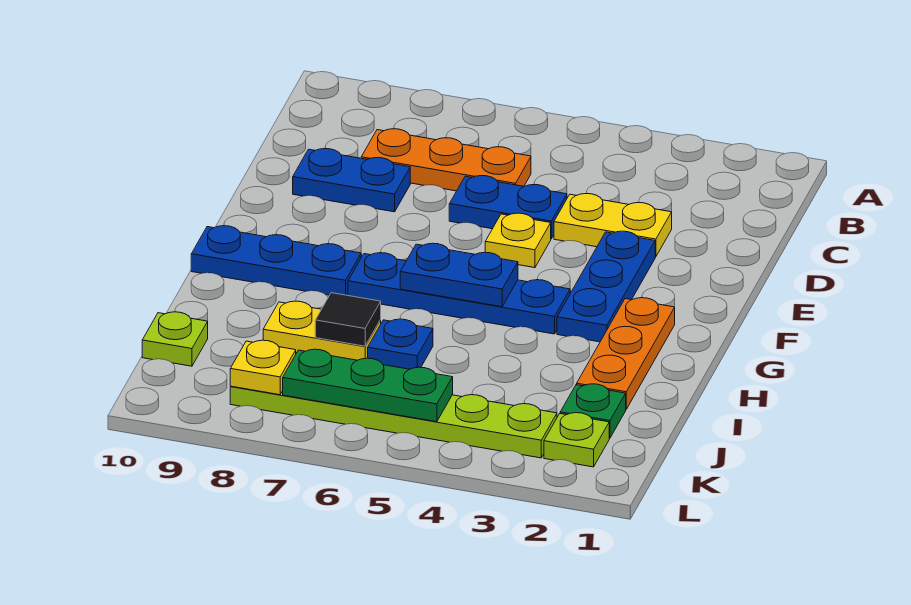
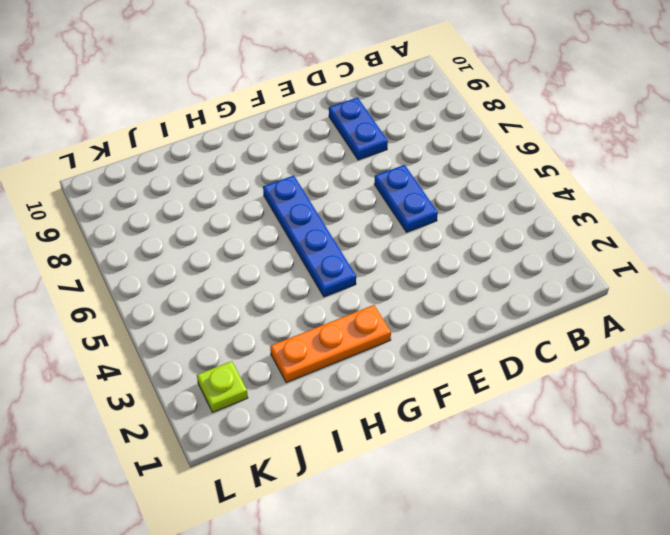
none -> orange 1x3 plate [361,129,531,191]
none -> yellow 1x2 plate [554,194,672,257]
none -> blue 1x3 plate [557,231,655,342]

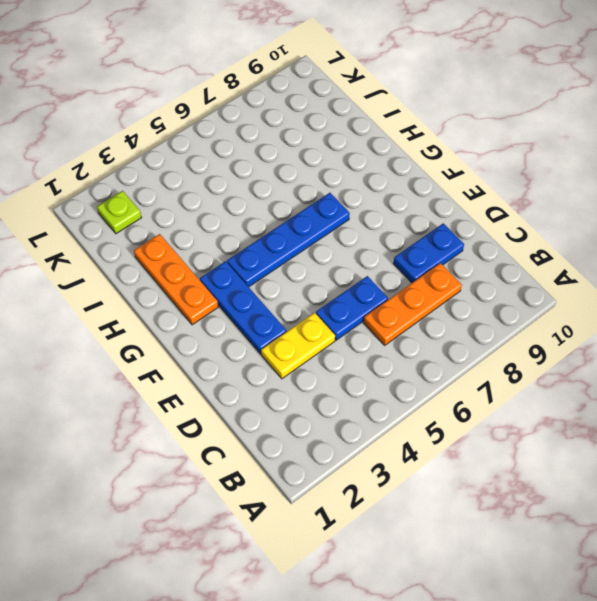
none -> yellow 1x1 plate [485,213,551,268]
none -> blue 1x3 plate [191,226,361,295]
none -> blue 1x1 plate [368,319,433,369]

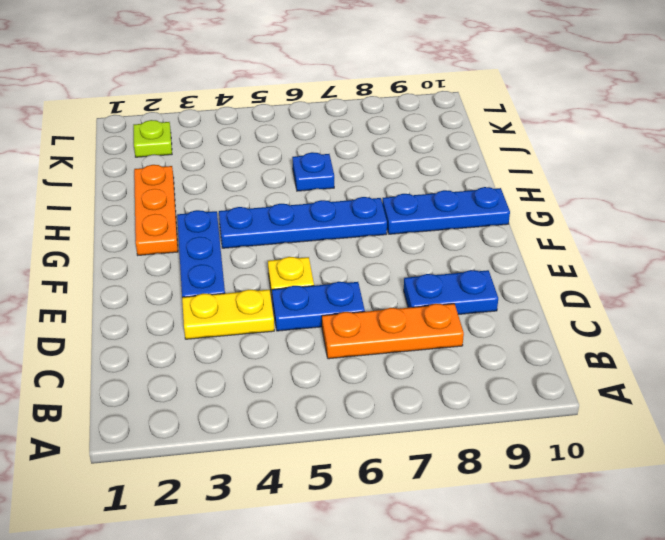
none -> yellow 1x2 plate [263,301,381,360]
none -> green 1x1 plate [560,384,626,438]
none -> lime 1x1 plate [142,312,208,366]

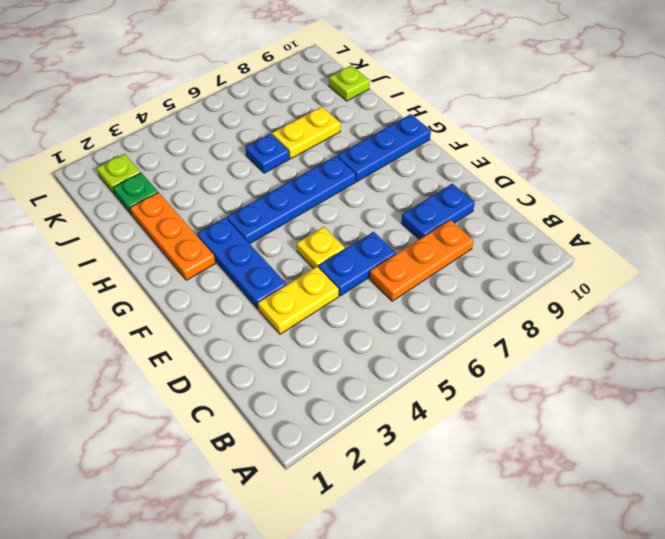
none -> lime 1x6 plate [230,386,557,458]
none -> blue 1x2 plate [400,243,518,307]
none -> black 1x1 tile [315,293,381,346]

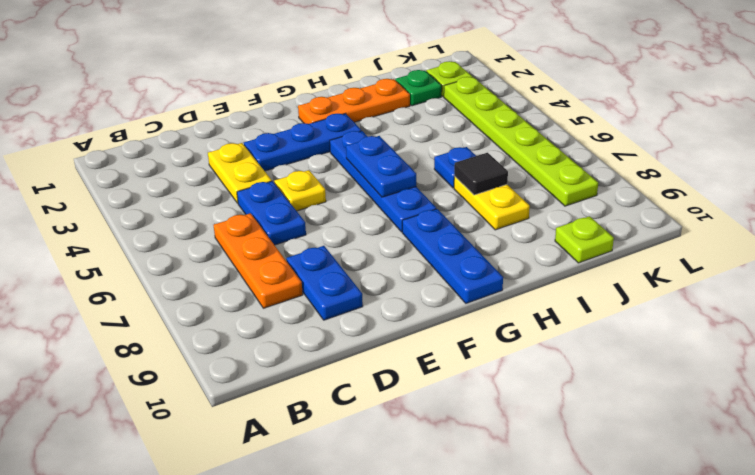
none -> green 1x3 plate [283,349,453,422]
none -> yellow 1x1 plate [230,340,296,395]

